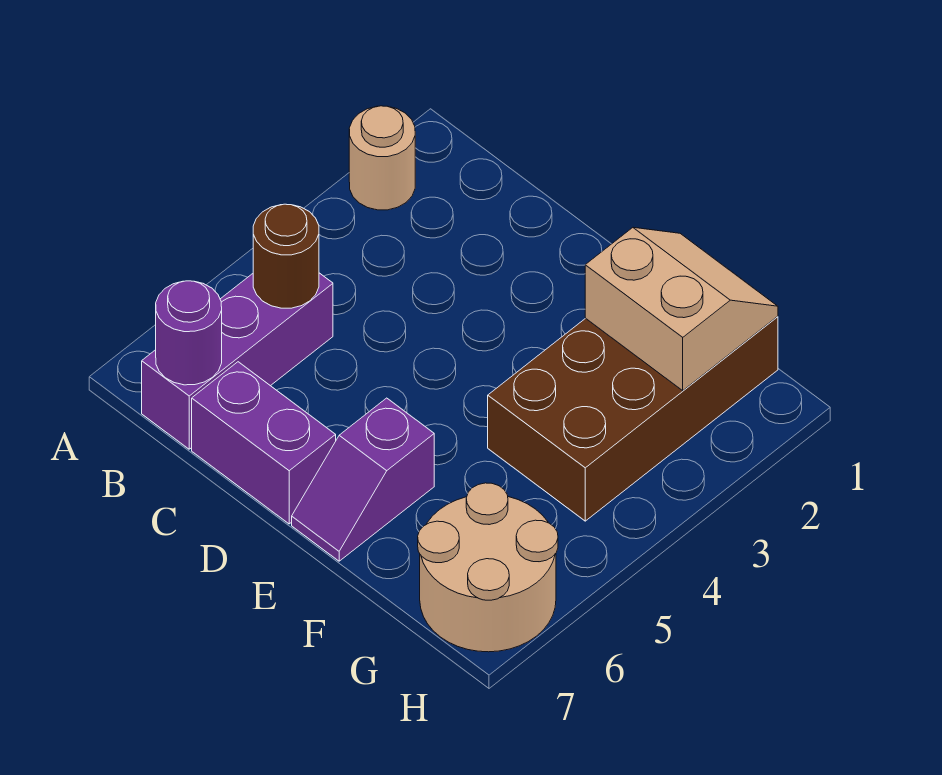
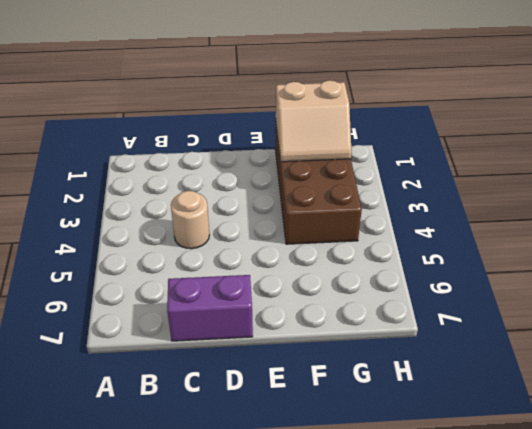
tan 1x1 round brick [171,191,209,249] -> tan 1x1 round brick moved to [349,106,415,210]
tan 2x2 slope [276,80,352,162] -> tan 2x2 slope turned to [585,227,778,391]
none -> purple 1x3 brick [142,273,333,449]
none -> purple 1x2 slope [292,398,434,561]

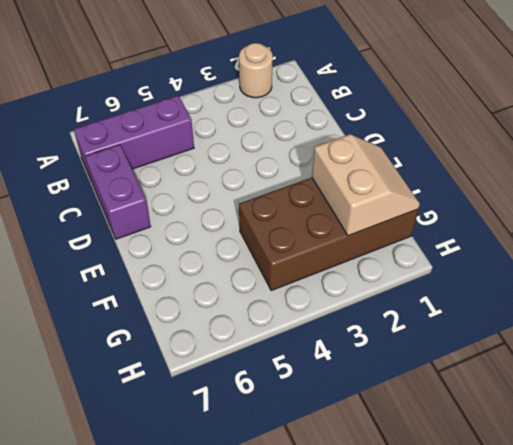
none -> purple 1x2 slope [292,398,434,561]
none -> tan 2x2 round brick [418,483,558,652]

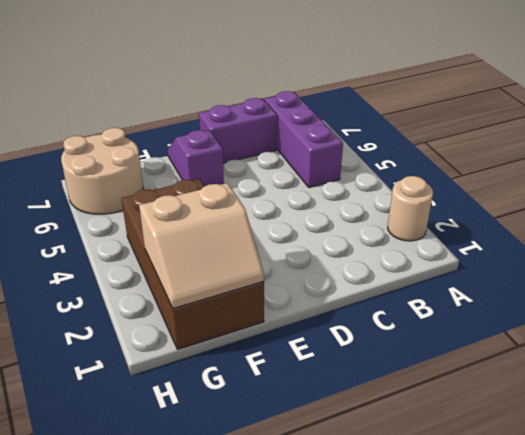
none -> brown 1x1 round brick [253,204,319,308]
none -> purple 1x1 round brick [156,281,222,385]

